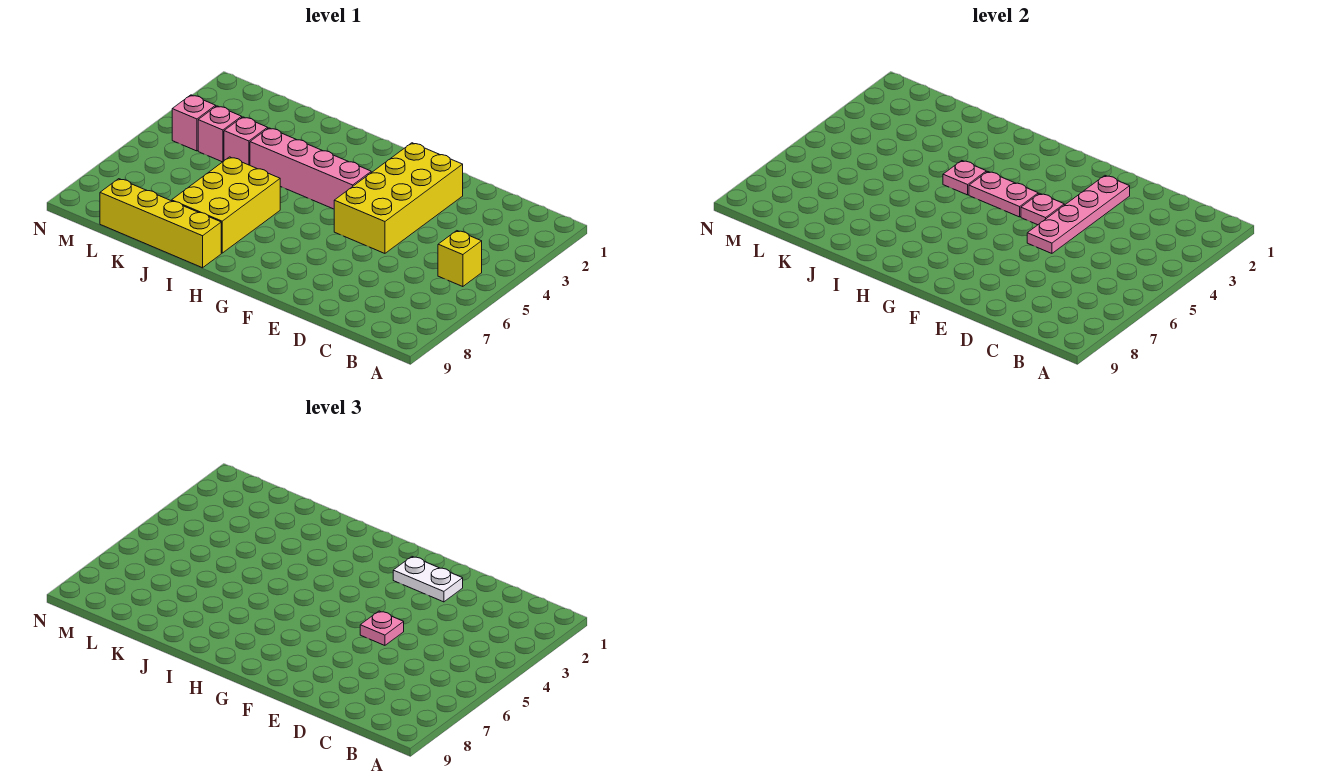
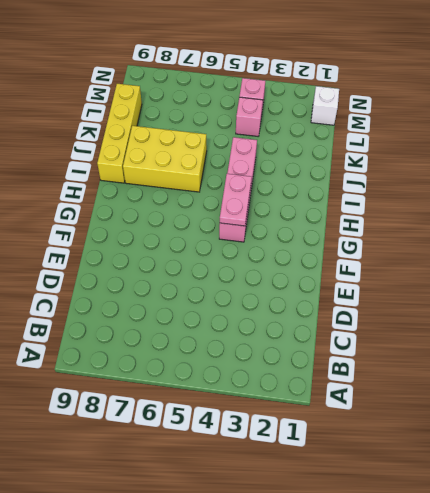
white 1x1 brick [311,86,339,125] -> none
none -> yellow 1x1 brick [438,231,482,287]
none -> yellow 2x4 brick [334,143,463,253]
none -> pink 1x1 brick [224,117,268,165]

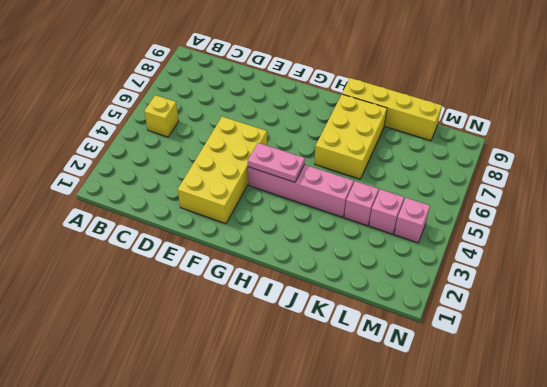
none -> pink 1x4 plate [1027,176,1130,253]
none -> pink 1x1 plate [1021,193,1064,225]
none -> pink 1x1 plate [943,161,986,195]

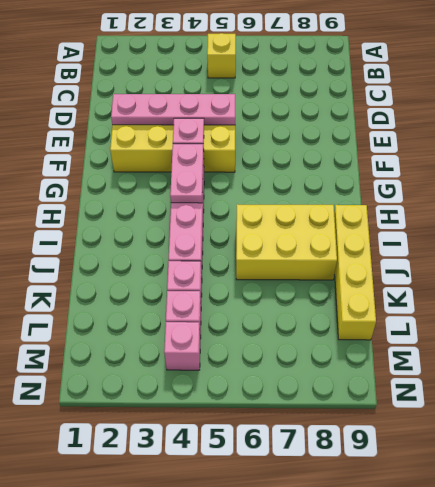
none -> pink 1x1 plate [943,161,986,195]
none -> white 1x2 plate [393,557,463,602]
none -> pink 1x1 plate [360,611,404,645]

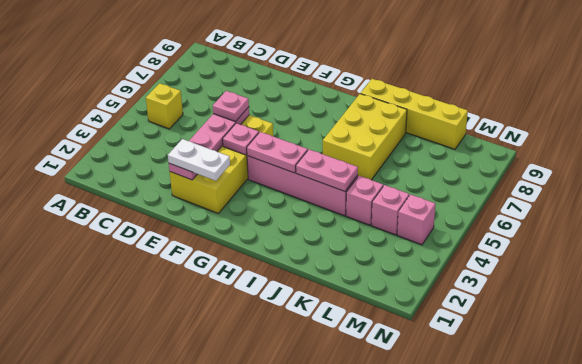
pink 1x2 plate [296,149,358,191] -> pink 1x1 plate [943,161,986,195]

